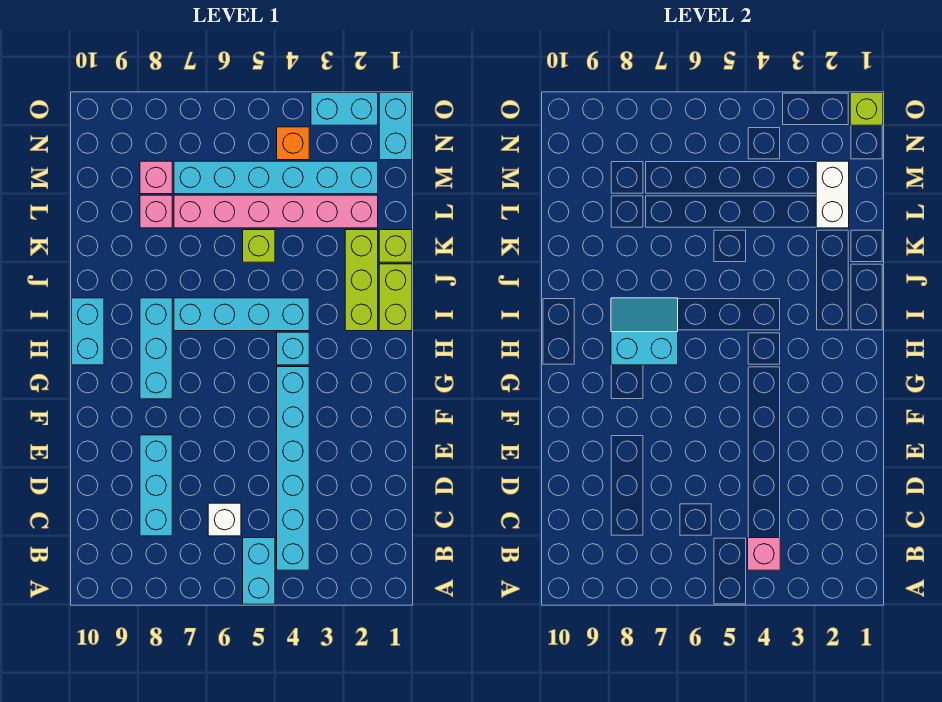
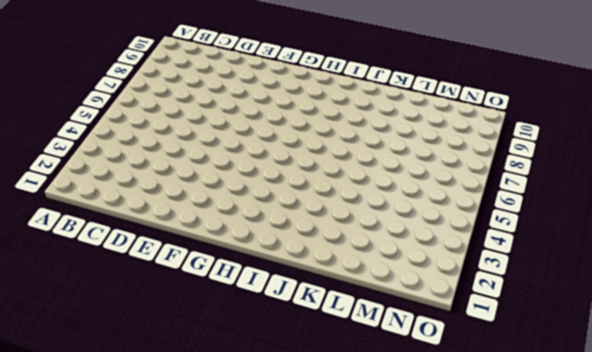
none -> cyan 1x2 brick [243,538,275,604]
none -> cyan 1x6 brick [277,367,309,570]
none -> white 1x1 brick [208,503,241,536]

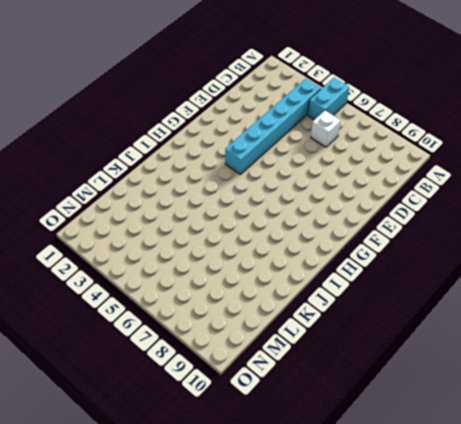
none -> cyan 1x3 brick [140,435,172,536]
none -> cyan 1x3 brick [140,298,172,399]
none -> cyan 1x1 brick [277,332,309,365]

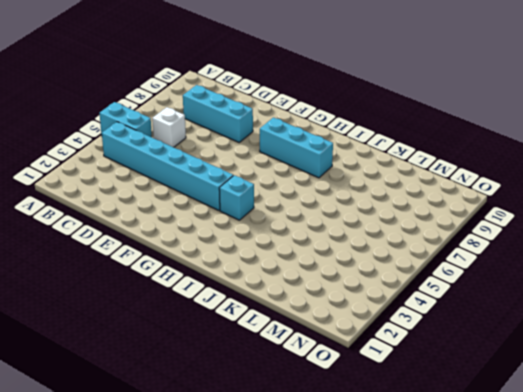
none -> cyan 1x2 brick [71,298,104,365]
none -> lime 1x2 brick [379,264,412,331]
none -> lime 1x3 brick [345,230,378,331]

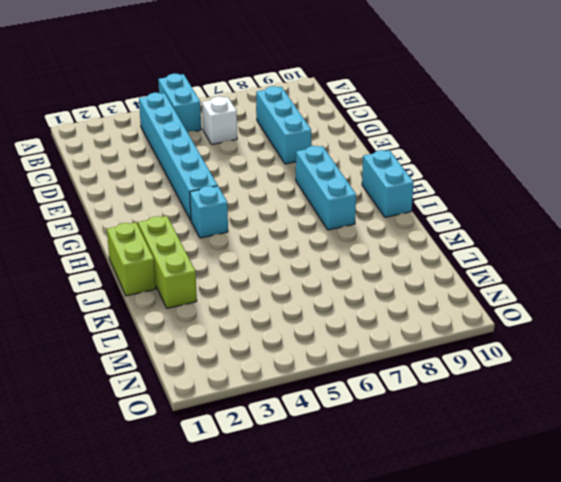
none -> cyan 1x4 brick [174,298,309,331]
none -> lime 1x1 brick [379,230,412,262]
none -> lime 1x1 brick [243,230,275,262]

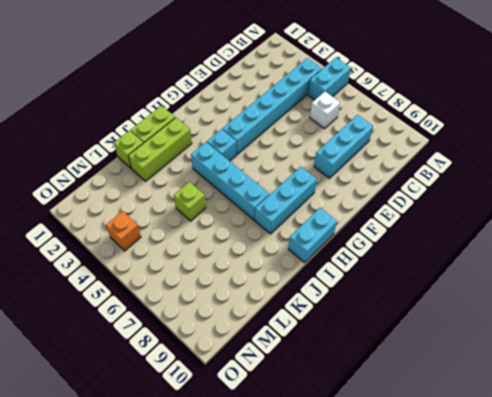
none -> pink 1x6 brick [174,195,378,228]
none -> pink 1x1 brick [140,195,172,228]
none -> cyan 1x6 brick [174,161,378,194]

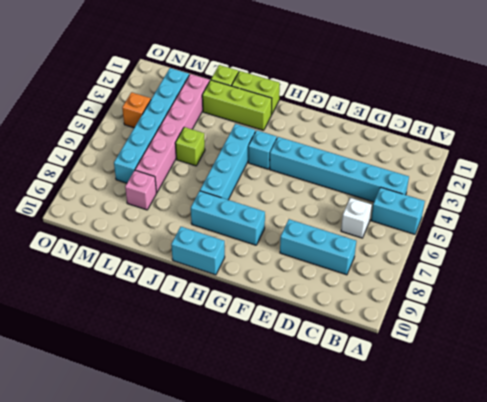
none -> pink 1x1 brick [140,161,172,194]
none -> cyan 1x2 brick [379,93,412,160]
none -> cyan 1x2 brick [311,93,378,125]

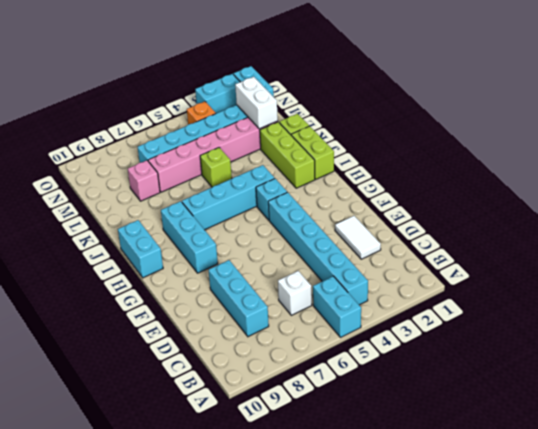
white 1x2 tile [335,216,381,259] -> none
none -> pink 1x1 brick [140,161,172,194]
none -> pink 1x1 brick [748,538,780,570]
none -> cyan 2x2 slope [611,298,678,365]

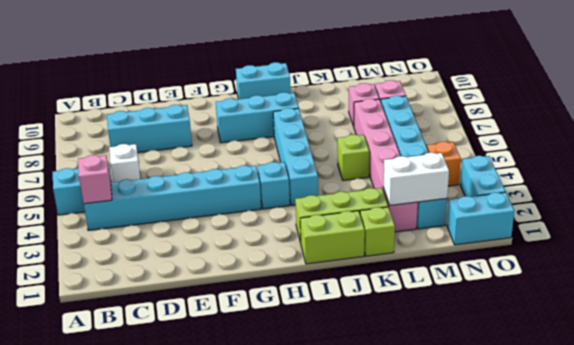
none -> cyan 2x2 slope [611,298,678,365]
none -> lime 1x1 brick [850,93,883,125]

